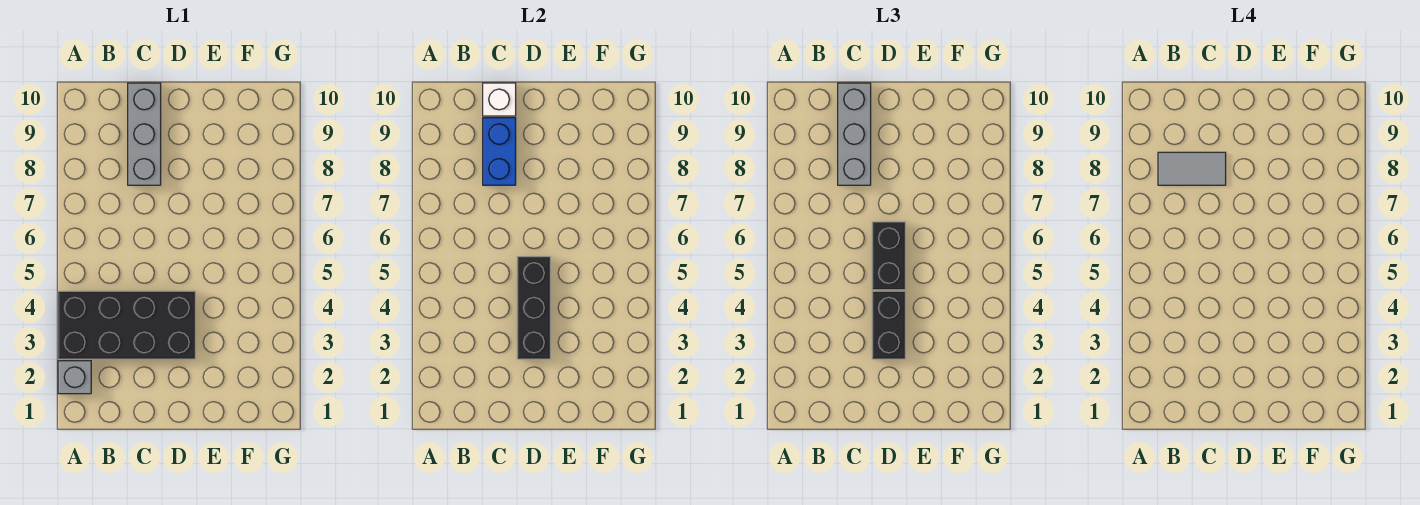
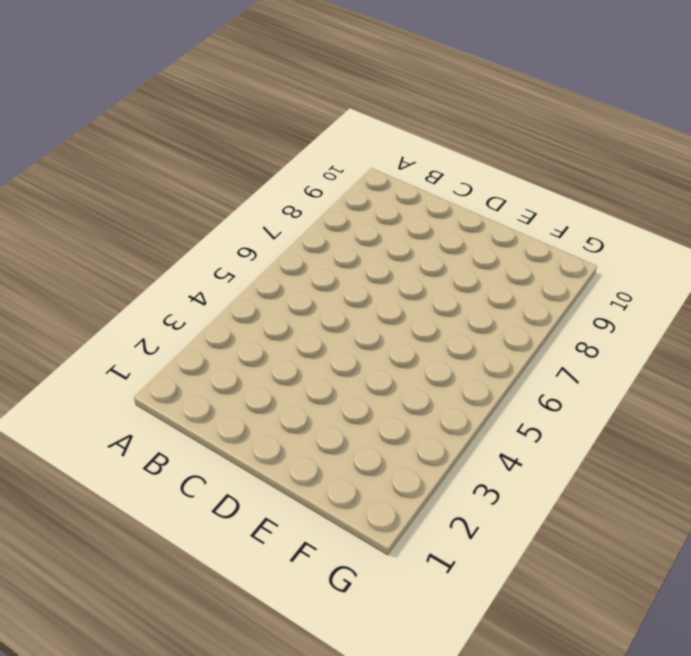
none -> grey 1x1 brick [58,361,91,394]
none -> black 2x4 brick [58,291,195,359]

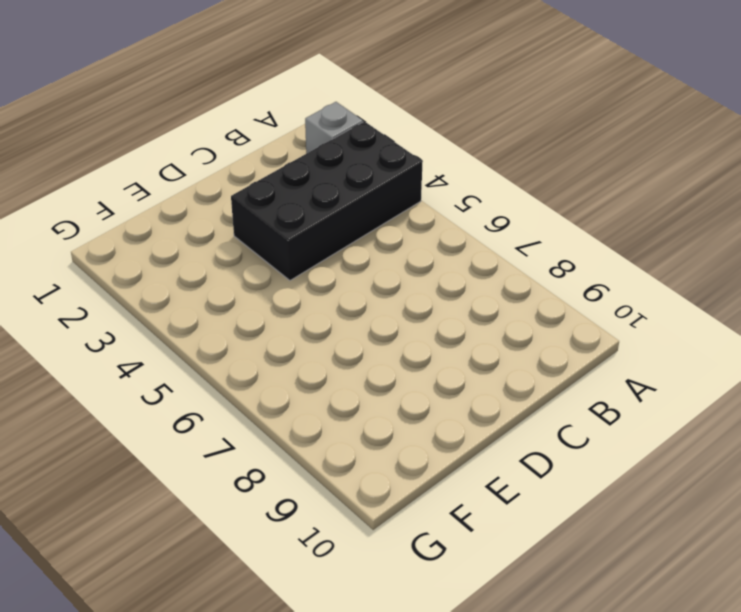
none -> grey 1x3 brick [128,83,161,185]
none -> blue 1x2 brick [483,118,516,185]

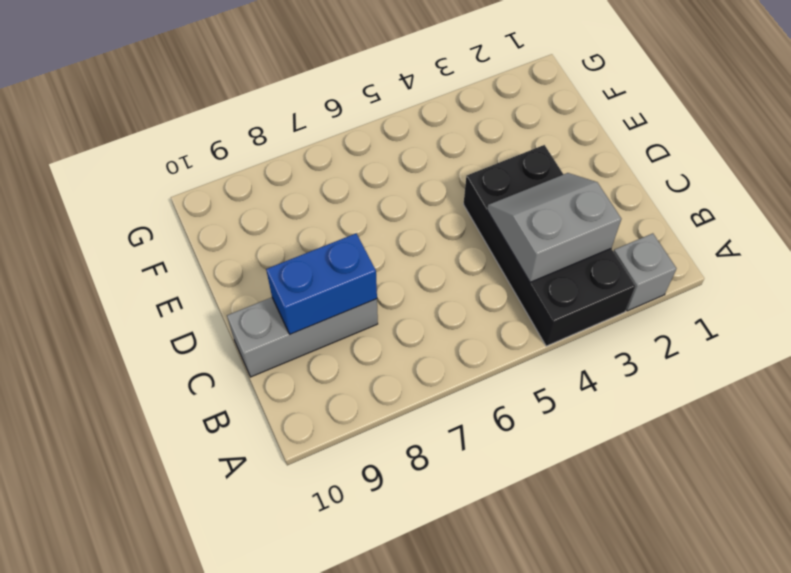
grey 2x2 slope [487,173,621,282] -> none
none -> white 1x1 brick [483,83,516,116]
none -> black 1x3 brick [517,257,550,359]

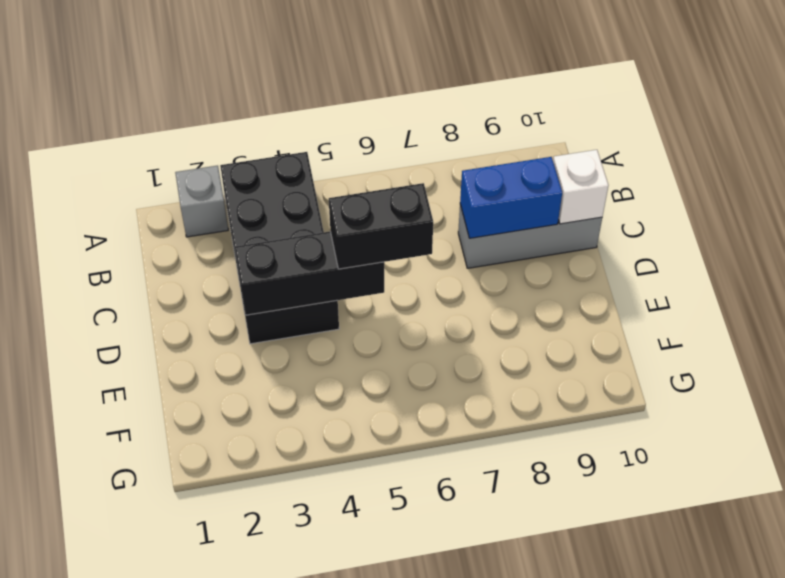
none -> grey 1x3 brick [838,83,871,185]
none -> black 1x2 brick [872,291,905,359]

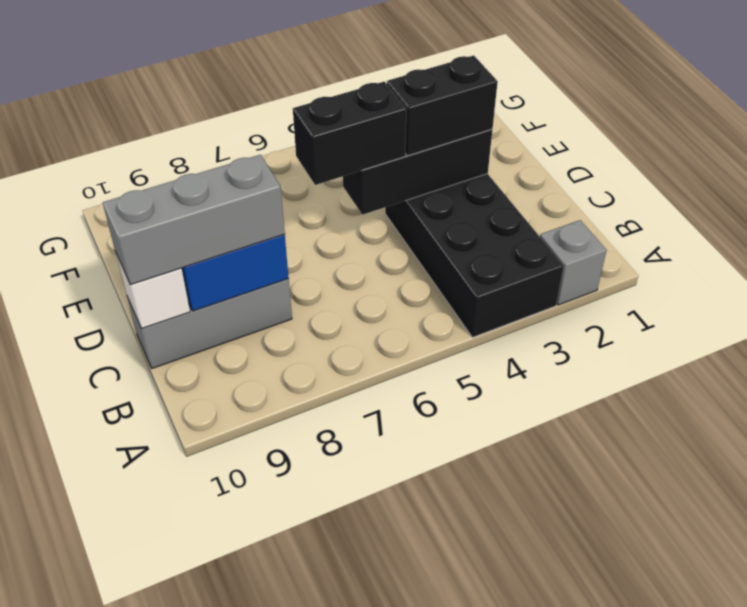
none -> grey 1x2 tile [1158,152,1226,185]

